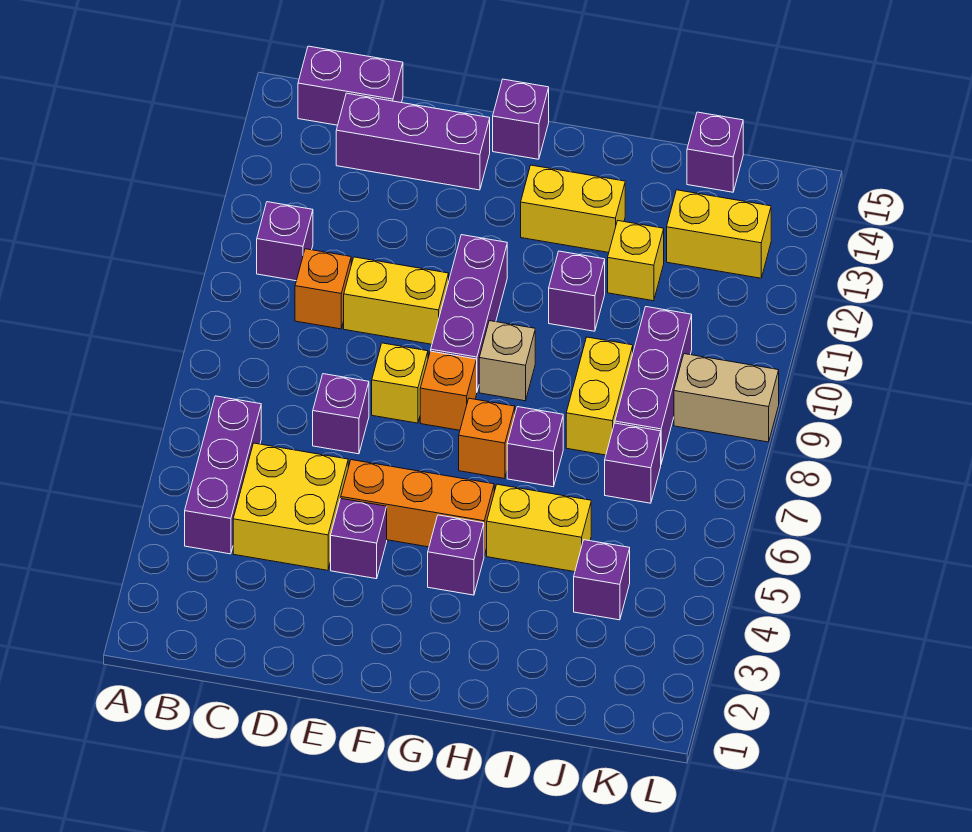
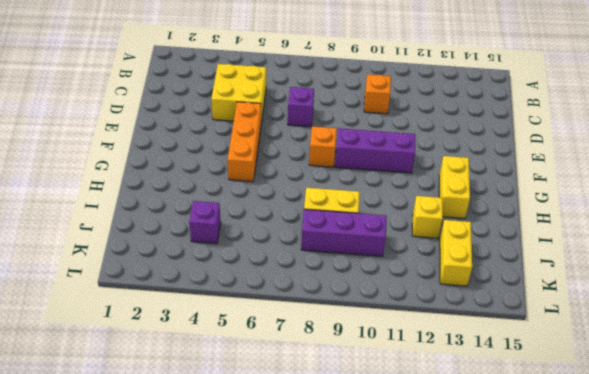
none -> purple 1x3 brick [185,396,261,554]
none -> purple 1x1 brick [257,202,313,281]
none -> purple 1x2 brick [298,46,403,125]

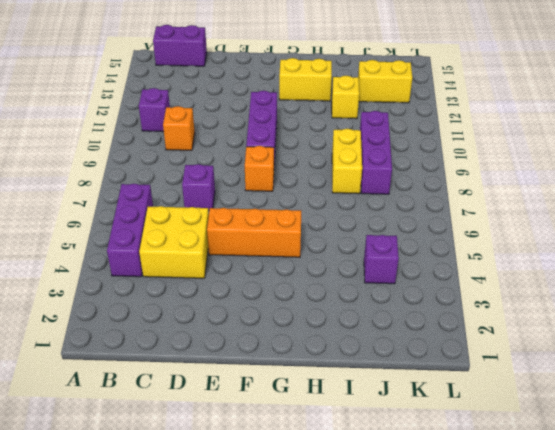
none -> purple 1x3 brick [336,93,490,190]
none -> yellow 1x2 brick [344,257,449,344]
none -> purple 1x1 brick [331,499,387,579]

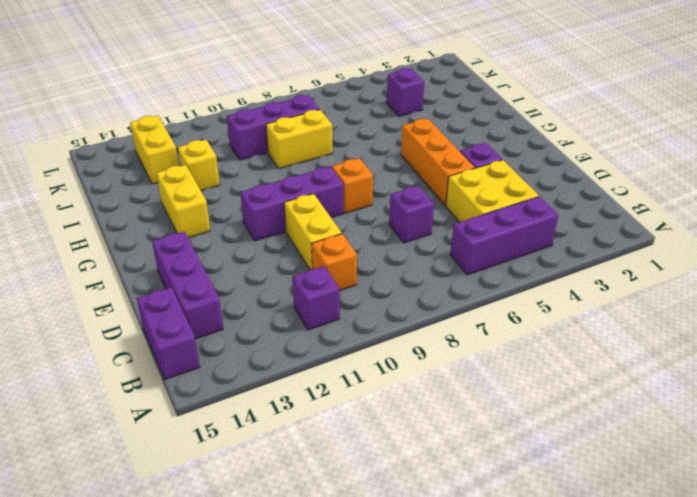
none -> yellow 1x1 brick [372,343,428,423]
none -> purple 1x1 brick [493,79,549,159]
none -> purple 1x1 brick [428,515,484,595]

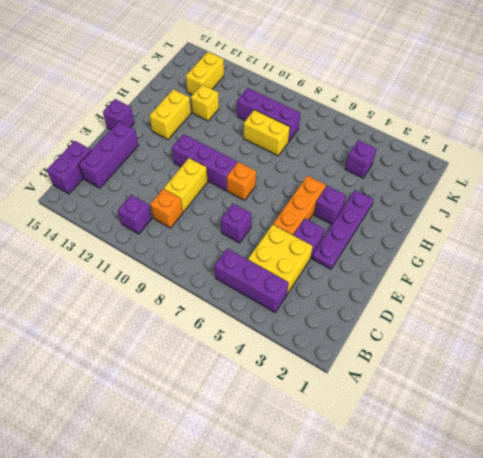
purple 1x4 plate [312,190,374,269] -> none
none -> yellow 1x1 brick [372,343,428,423]
none -> orange 1x1 brick [459,398,515,479]
none -> tan 1x1 brick [479,321,535,401]

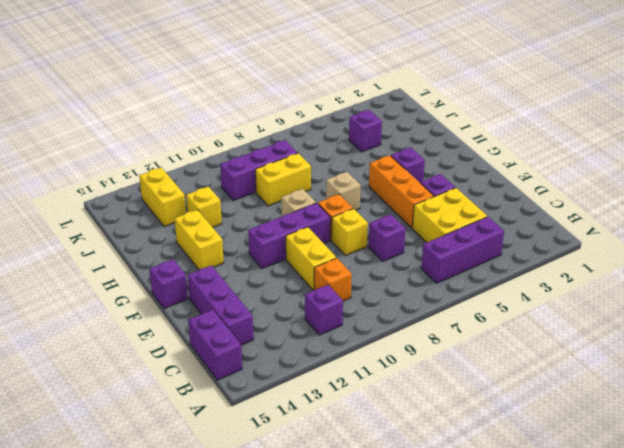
tan 1x1 brick [326,172,361,210] -> orange 1x1 brick [459,398,515,479]
none -> yellow 1x2 brick [487,484,591,572]
none -> purple 1x1 brick [507,407,563,487]
none -> purple 1x1 brick [549,251,605,331]

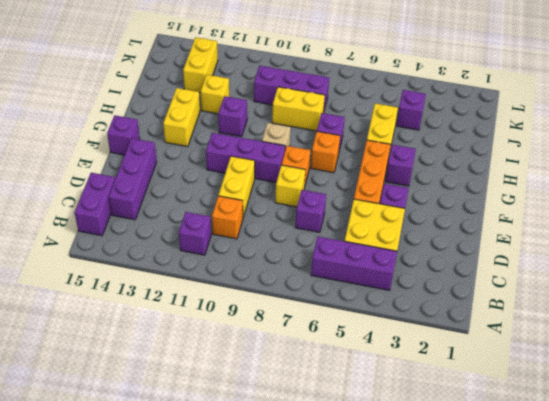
none -> purple 1x1 brick [605,423,661,503]
none -> purple 1x1 brick [687,112,743,192]
none -> tan 1x2 brick [674,354,779,442]

